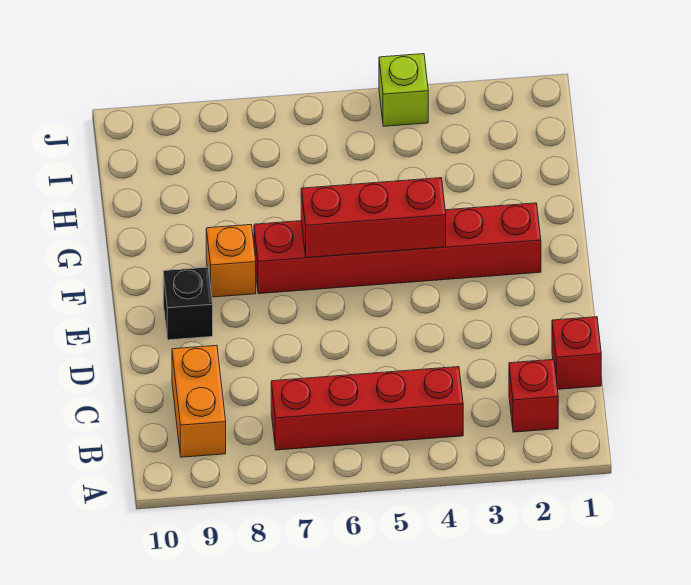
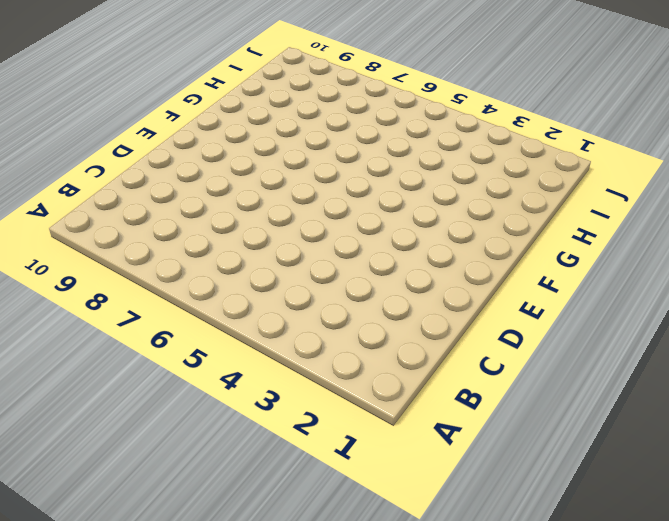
none -> red 1x1 brick [509,359,558,432]
none -> red 1x4 brick [271,367,463,450]

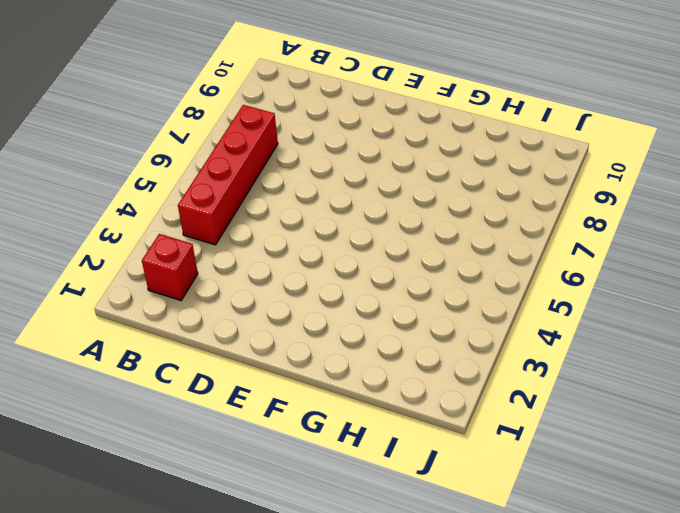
none -> orange 1x2 brick [172,345,226,457]
none -> red 1x1 brick [552,317,601,389]

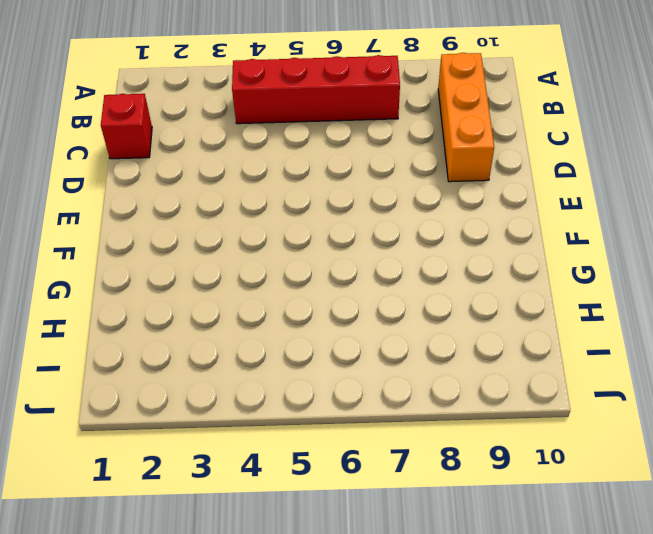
orange 1x3 brick [438,53,494,182] -> orange 1x2 brick [172,345,226,457]
none -> red 1x1 brick [509,359,558,432]
none -> black 1x1 brick [163,267,213,340]

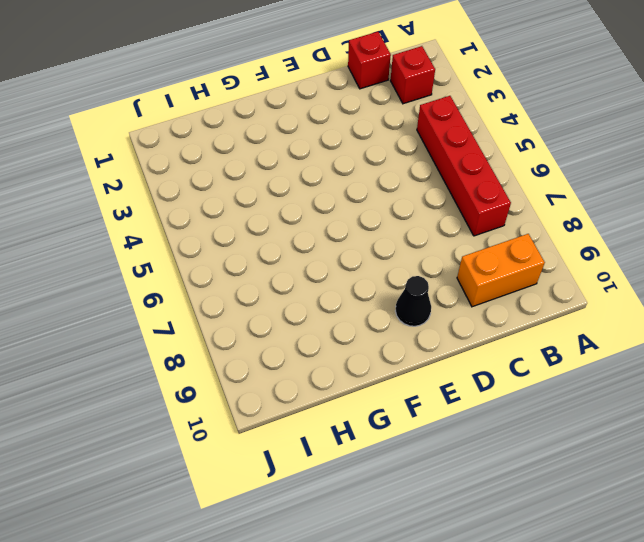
black 1x1 cone [395,276,431,326] -> black 1x1 brick [163,267,213,340]
none -> red 1x6 brick [254,203,541,294]
none -> orange 1x1 brick [206,225,256,297]

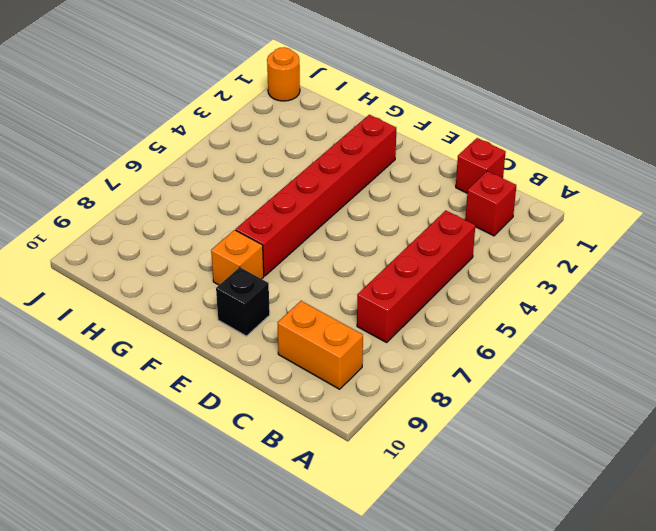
orange 1x1 round brick [267,47,300,101] -> none
none -> lime 1x1 brick [379,54,428,126]
none -> red 1x3 brick [301,178,446,258]

